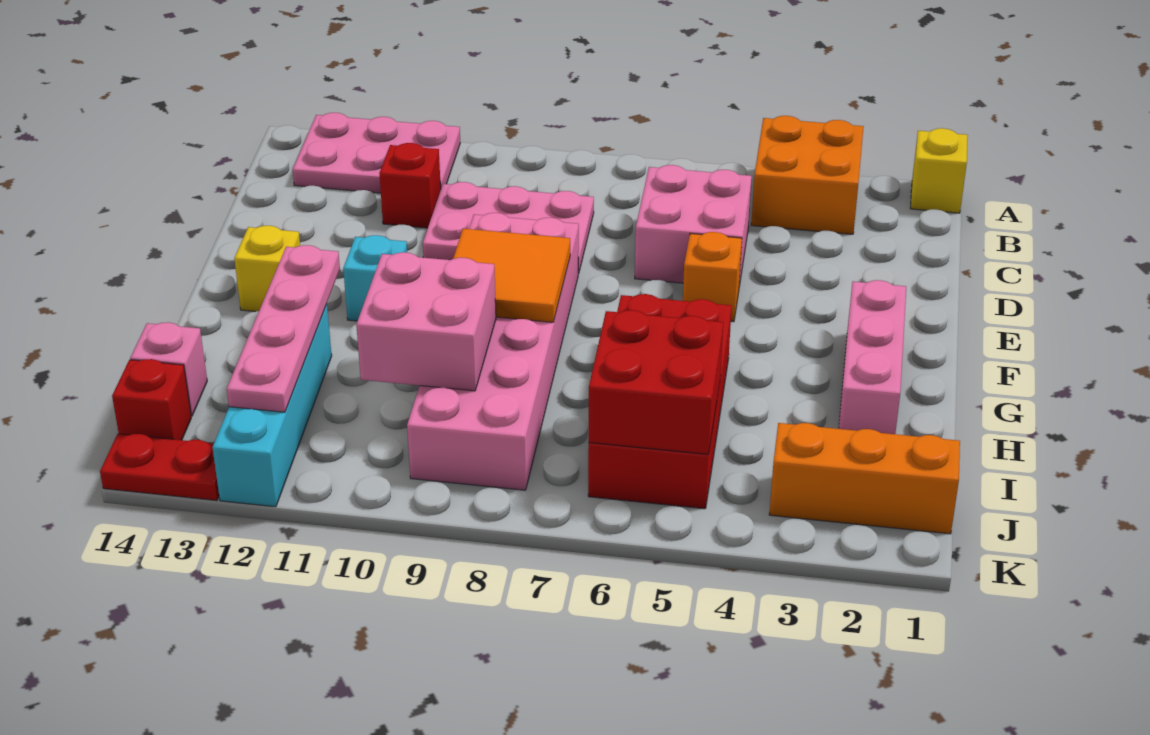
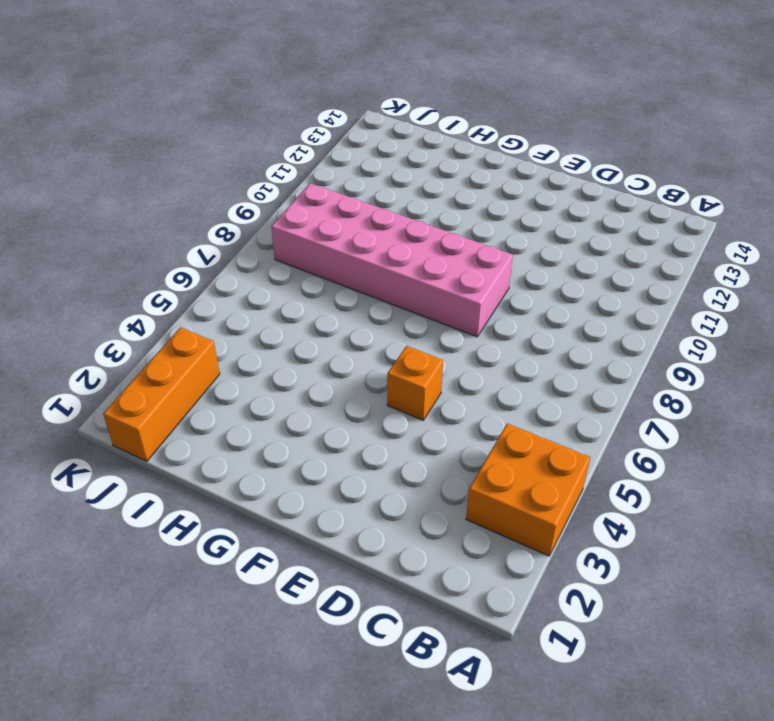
none -> yellow 1x1 brick [910,128,968,213]
none -> pink 2x3 plate [293,113,460,193]
none -> pink 2x2 brick [635,165,752,286]

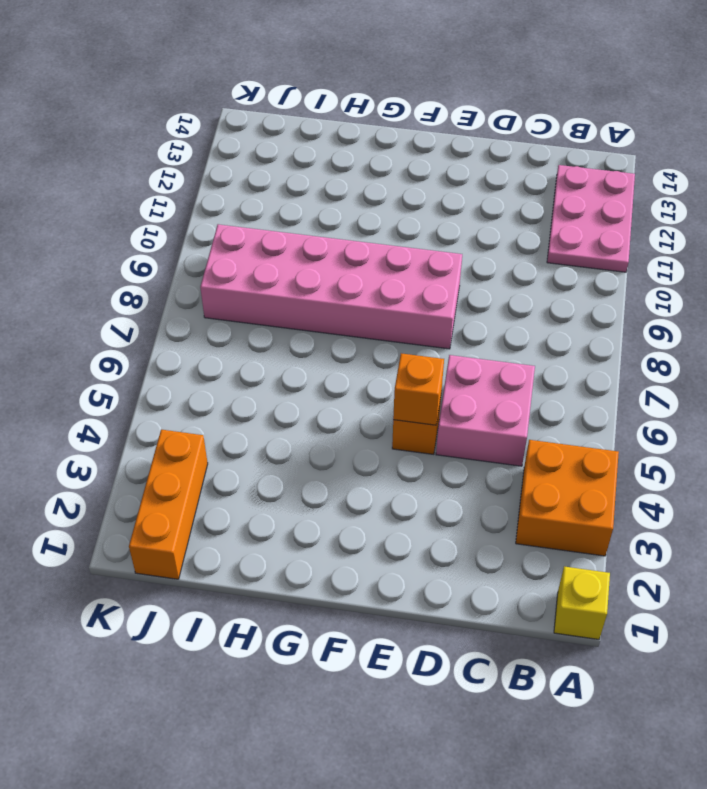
orange 1x1 brick [393,353,444,425] -> none
none -> pink 2x3 plate [423,182,594,274]
none -> red 1x1 brick [379,143,441,228]
none -> pink 1x3 brick [839,280,906,434]

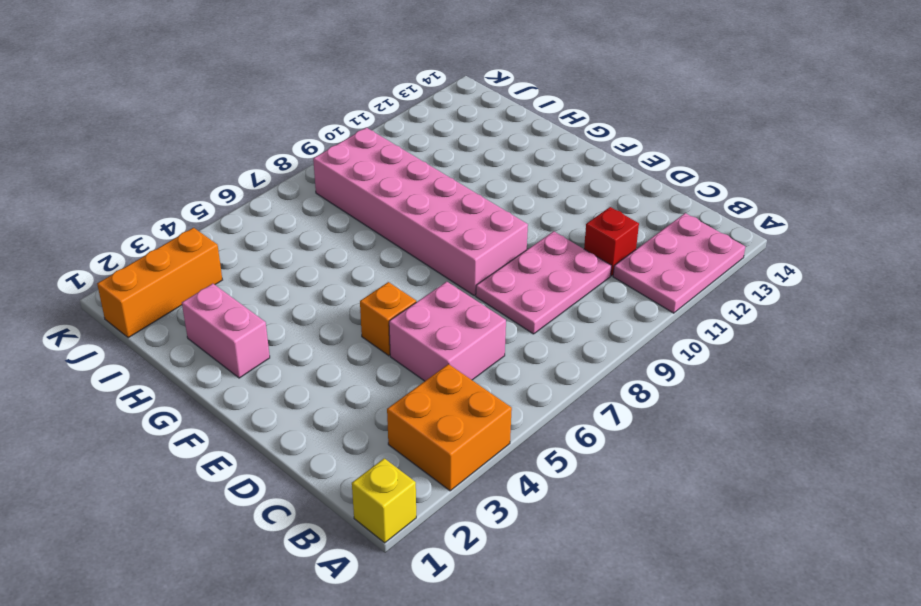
pink 1x2 brick [182,284,270,378] -> pink 1x3 brick [839,280,906,434]
none -> cyan 1x1 brick [343,235,407,321]
none -> yellow 1x1 brick [234,226,300,312]
none -> red 2x4 brick [588,294,732,509]

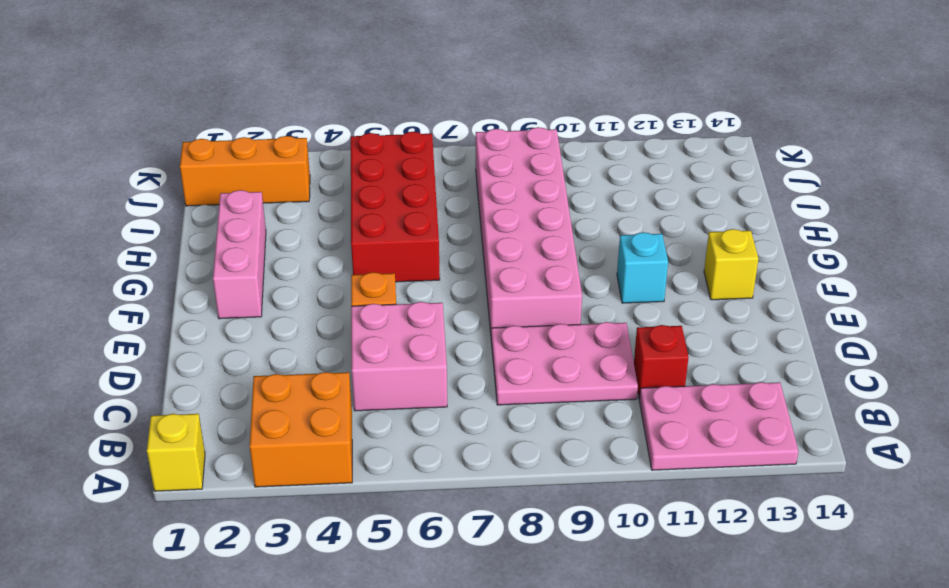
none -> cyan 1x4 brick [213,304,332,507]
none -> pink 1x1 brick [130,322,207,416]
none -> red 1x1 brick [112,359,191,440]

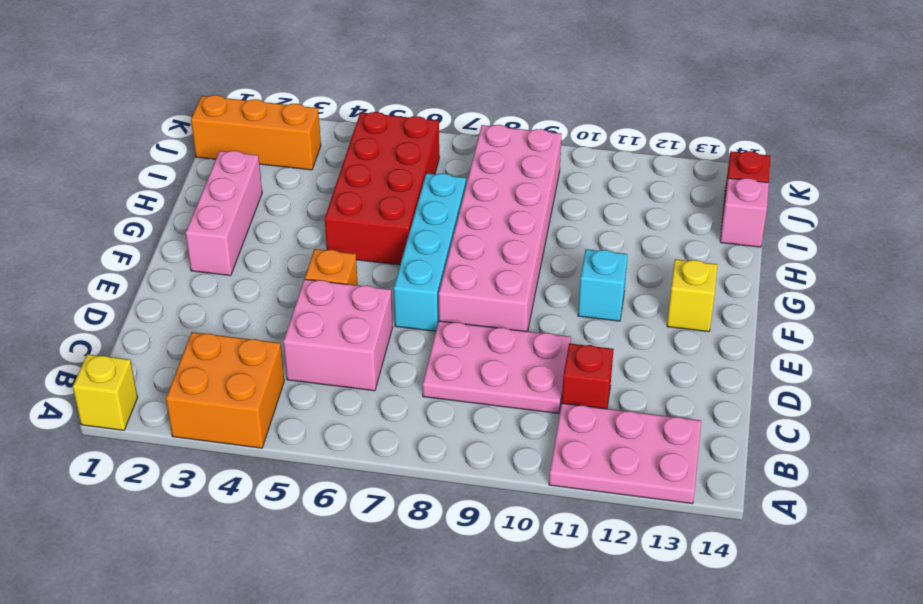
cyan 1x4 brick [394,173,466,331] -> cyan 1x4 brick moved to [213,304,332,507]
none -> red 1x2 plate [100,434,219,501]
none -> orange 2x2 tile [453,229,570,322]
none -> pink 1x4 plate [227,245,340,412]

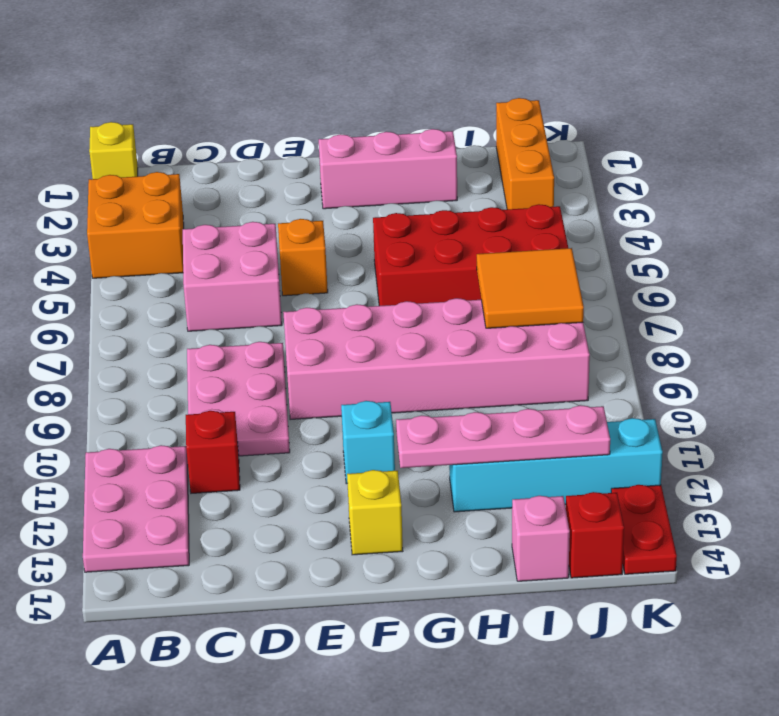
orange 2x2 tile [477,248,584,328] -> orange 2x2 tile moved to [453,229,570,322]
none -> pink 2x2 brick [356,252,496,391]
none -> red 2x2 brick [589,310,723,454]

